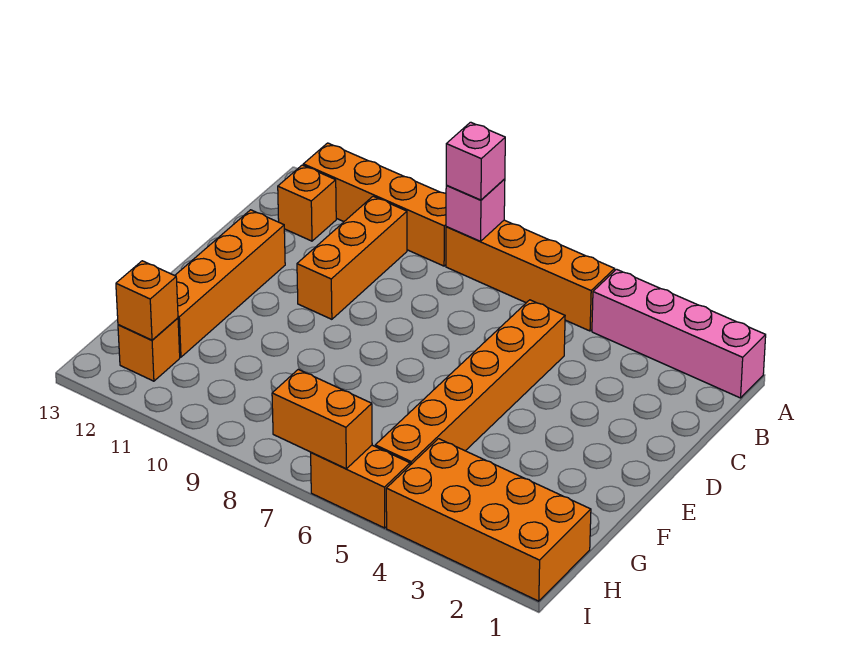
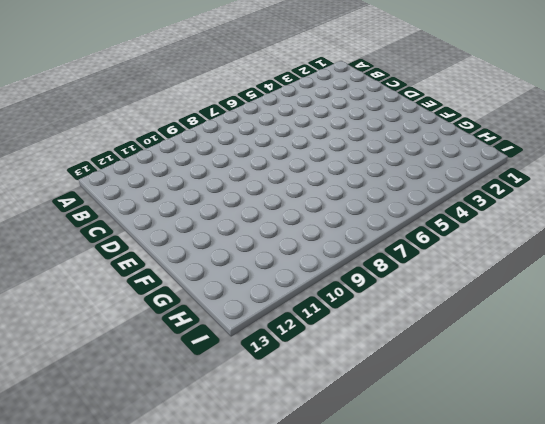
none -> pink 1x4 brick [592,269,766,398]
none -> orange 1x4 brick [446,220,615,331]
none -> orange 1x4 brick [303,143,446,266]

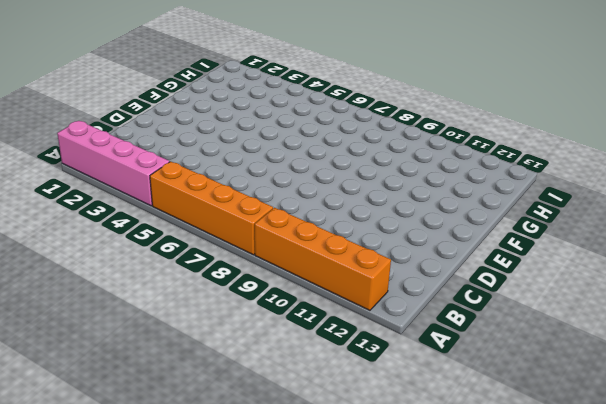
none -> orange 1x3 brick [297,196,407,319]
none -> orange 1x1 brick [278,165,336,241]
none -> orange 1x6 brick [375,300,565,465]

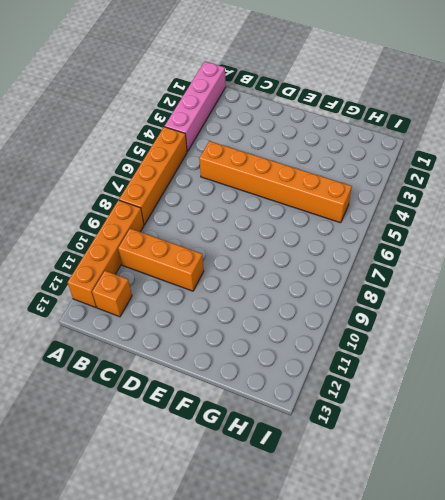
none -> orange 1x4 brick [175,210,285,357]
none -> orange 2x4 brick [386,439,591,601]
none -> orange 1x1 brick [118,318,180,381]

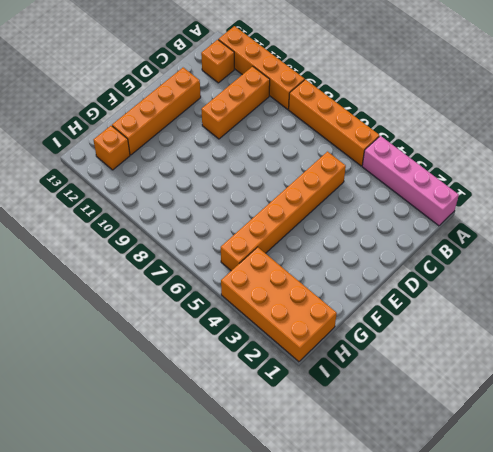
none -> orange 1x2 brick [311,445,410,528]
none -> pink 1x1 brick [446,179,505,241]
none -> orange 1x1 brick [116,261,178,340]

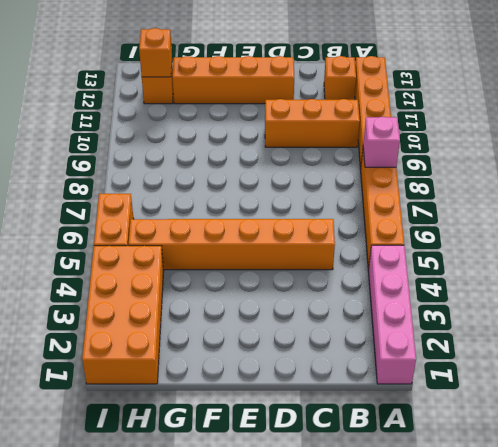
none -> orange 1x2 brick [272,369,372,469]
none -> pink 1x1 brick [446,122,505,200]

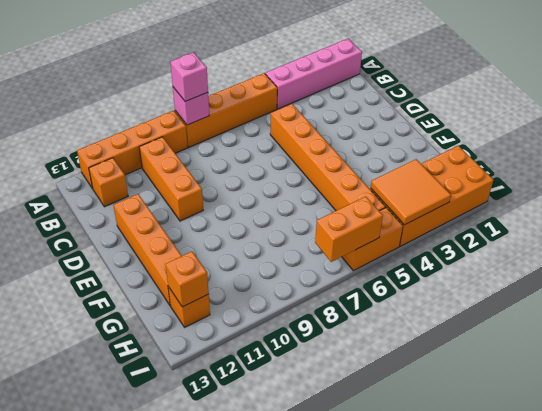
orange 2x2 tile [371,159,451,225] -> none

